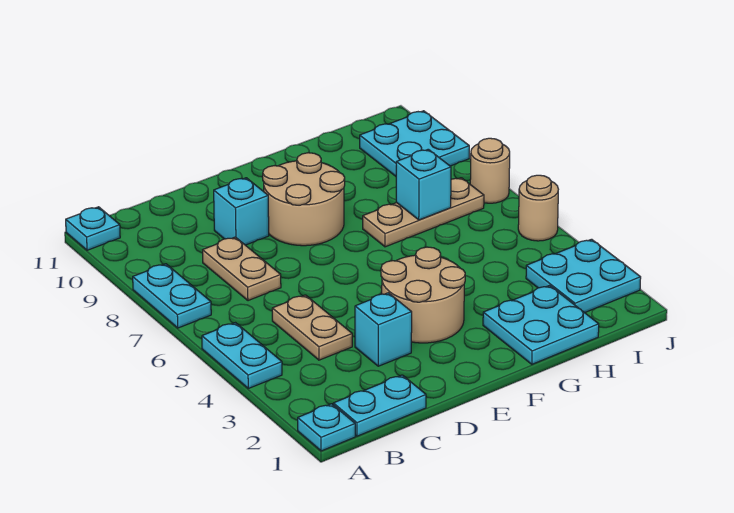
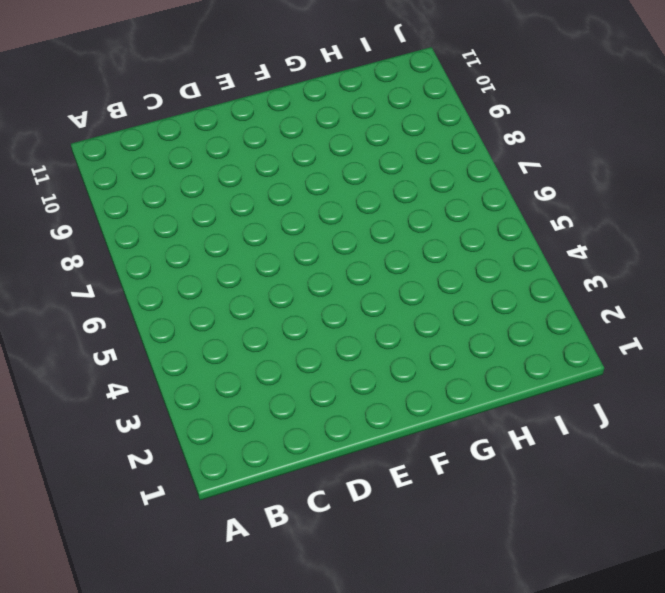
none -> cyan 1x1 plate [298,404,355,451]
none -> cyan 1x2 plate [202,323,282,388]
none -> cyan 1x2 plate [133,264,211,328]

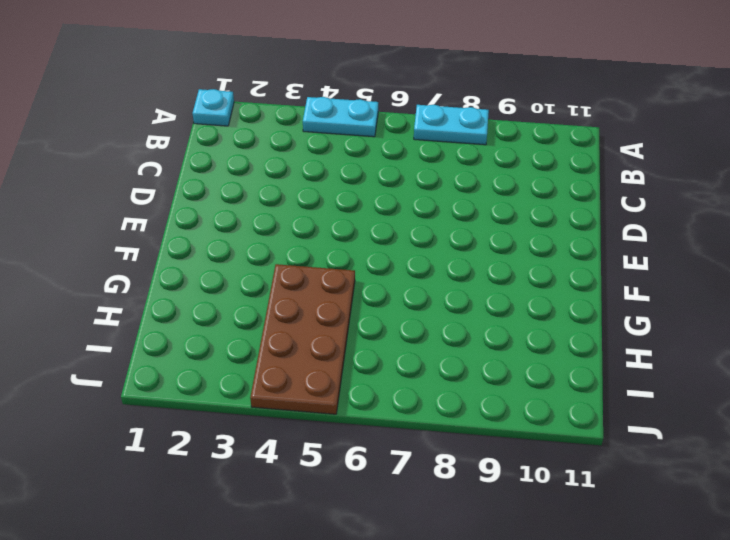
brown 2x4 plate [250,264,355,414] -> tan 1x1 round brick [518,175,558,241]
none -> cyan 1x1 plate [66,207,120,250]
none -> cyan 1x2 plate [333,375,426,436]
none -> tan 1x2 plate [272,295,352,360]

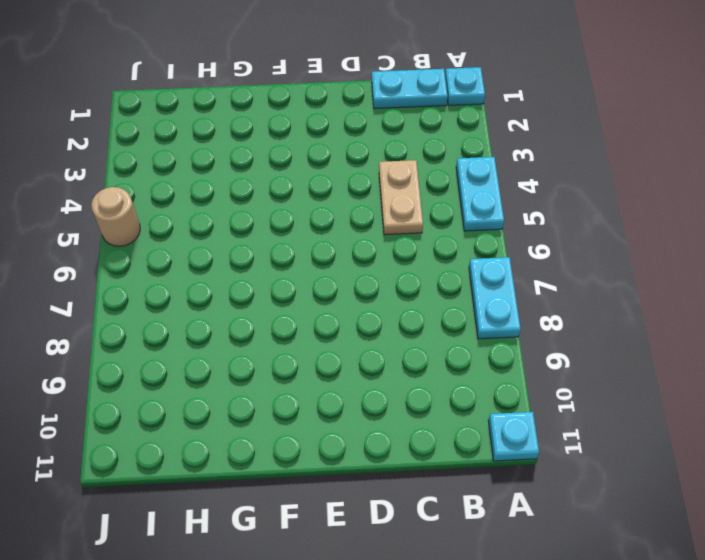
none -> tan 1x2 plate [203,237,281,301]
none -> cyan 1x1 brick [355,293,412,366]
none -> cyan 1x1 brick [214,178,269,245]

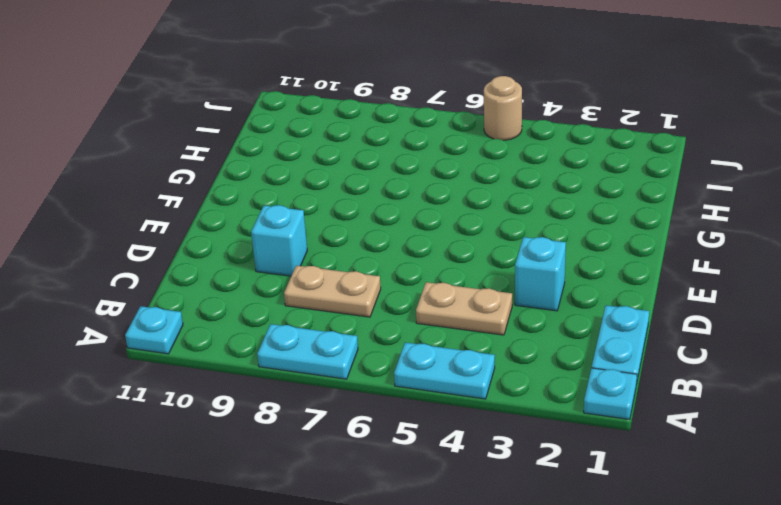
none -> tan 2x2 round brick [381,247,465,343]
none -> tan 2x2 round brick [263,153,345,246]
none -> cyan 2x2 plate [483,286,599,364]

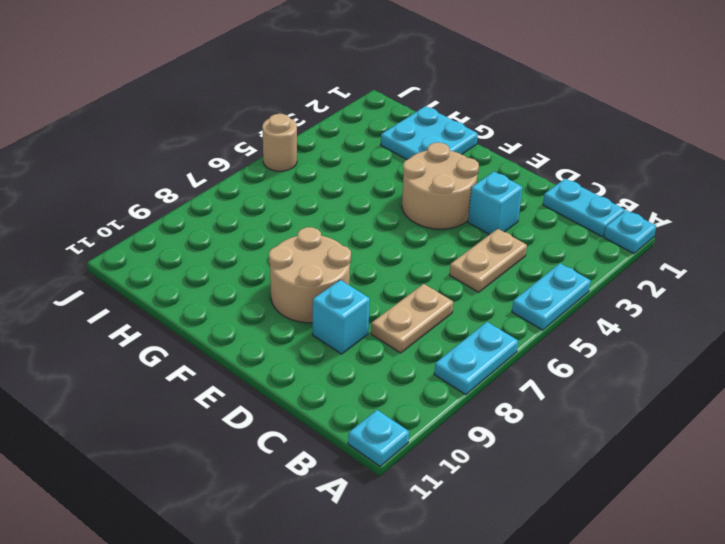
none -> tan 1x3 plate [363,178,484,247]
none -> cyan 2x2 plate [526,239,641,313]
none -> cyan 2x2 plate [360,111,469,176]

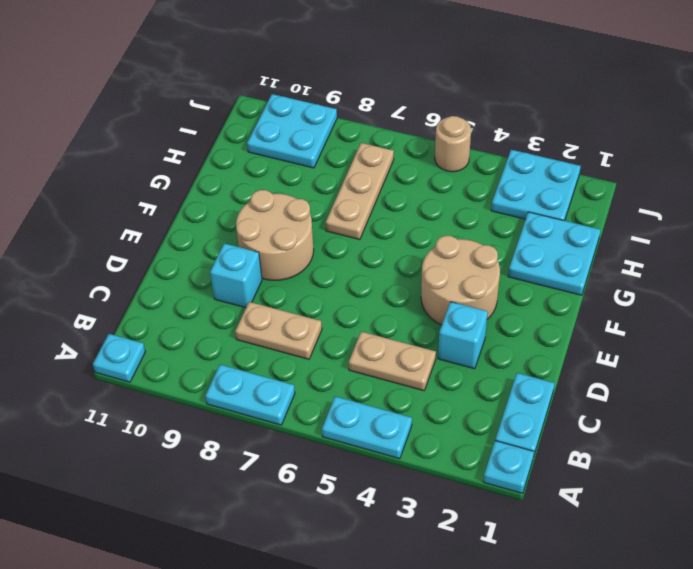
none -> tan 1x1 round brick [470,138,510,203]
none -> cyan 1x1 brick [396,149,451,220]

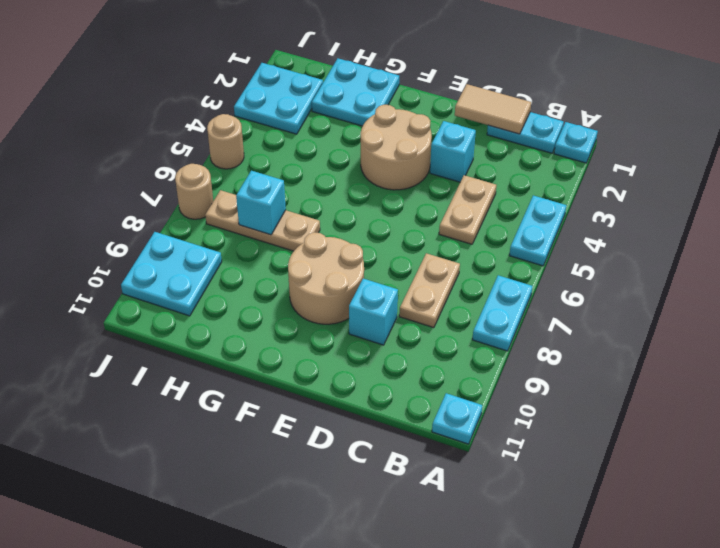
tan 1x2 tile [455,84,531,134] -> none

